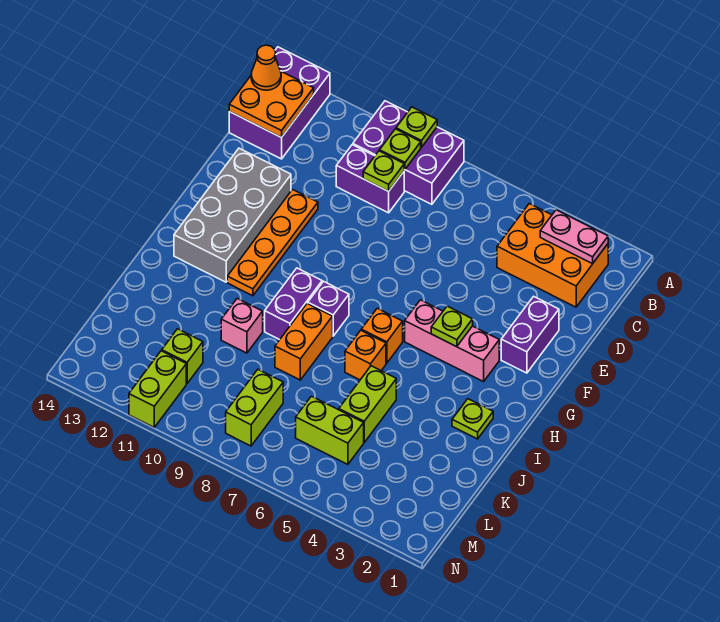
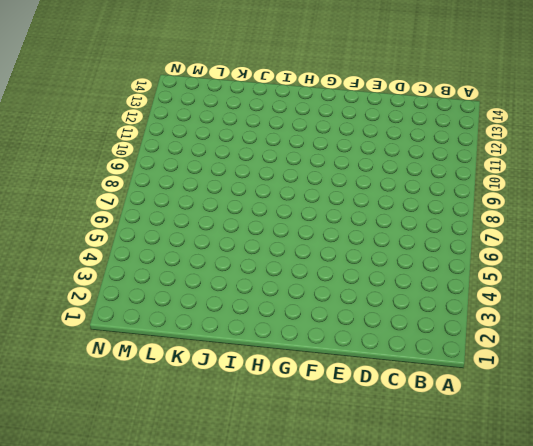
none -> purple 2x3 brick [353,101,464,204]
none -> purple 2x3 brick [229,47,330,159]
none -> orange 2x3 brick [497,204,608,307]

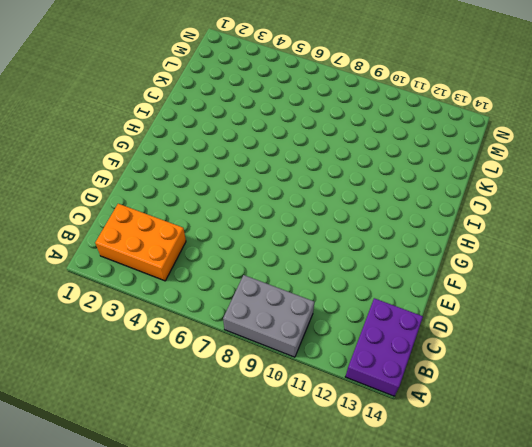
grey 2x3 brick [223,275,314,357] -> purple 2x3 brick [353,101,464,204]
none -> purple 1x2 brick [336,145,404,213]
none -> purple 1x2 brick [501,296,559,373]
none -> orange 1x4 plate [227,190,318,296]

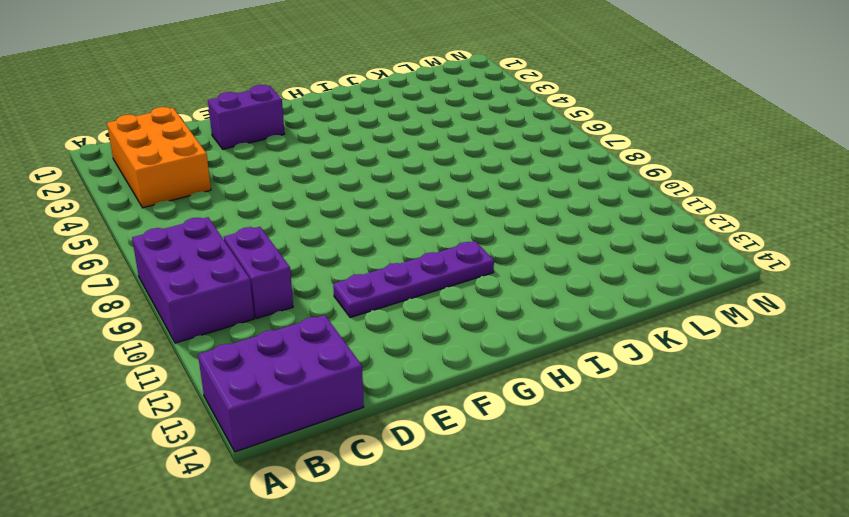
purple 1x4 plate [333,241,494,318] -> orange 1x4 plate [227,190,318,296]
none -> grey 2x4 brick [174,148,291,282]
none -> pink 1x3 brick [405,300,499,382]
none -> orange 1x1 brick [361,308,403,363]

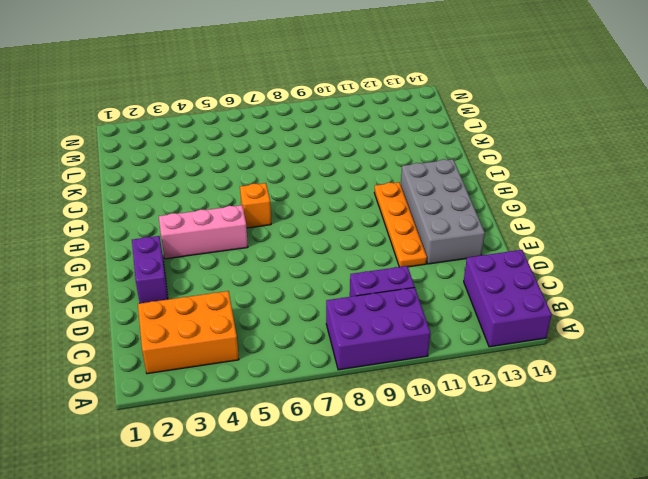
none -> purple 1x1 brick [308,281,349,336]
none -> purple 1x2 brick [265,268,322,340]
none -> lime 1x1 plate [452,399,493,439]

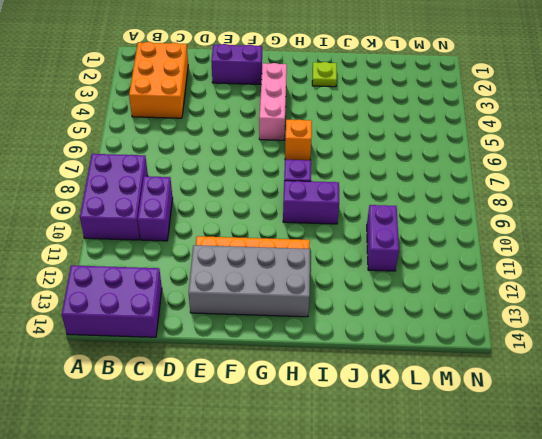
purple 1x2 brick [367,205,399,271] -> none
none -> orange 1x1 brick [345,330,386,380]
none -> orange 1x2 brick [275,303,333,380]
none -> lime 1x2 brick [339,366,396,442]

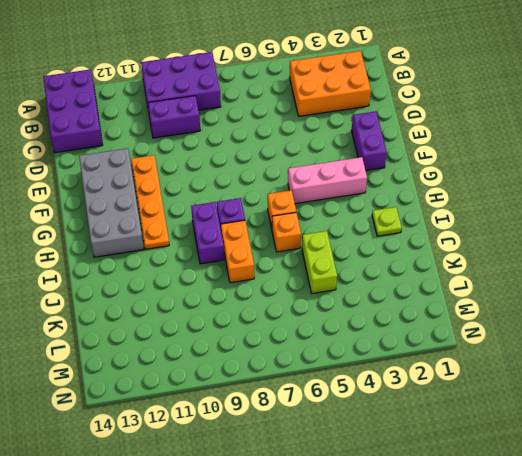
none -> pink 1x1 brick [221,298,263,353]
none -> lime 1x2 brick [296,396,364,464]
none -> lime 1x2 brick [226,370,283,446]

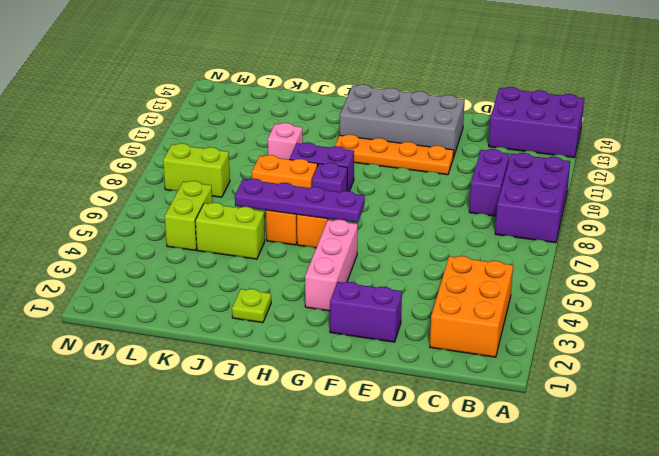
purple 1x4 plate [235,179,365,223] -> none
none -> lime 1x1 brick [162,329,203,383]
none -> lime 1x2 brick [129,351,186,427]
none -> lime 1x1 plate [396,107,437,147]

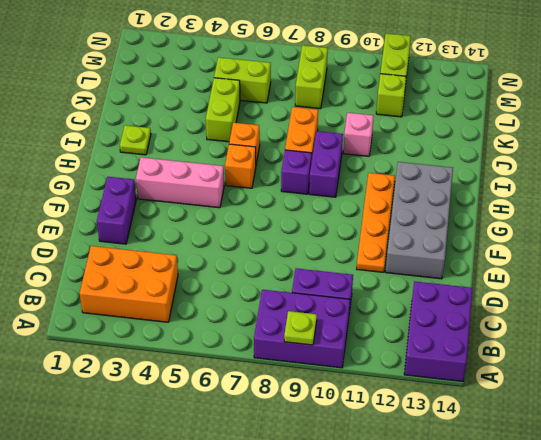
none -> pink 1x2 plate [540,210,608,264]
none -> lime 1x1 plate [380,129,421,169]
none -> orange 2x2 plate [229,72,314,138]

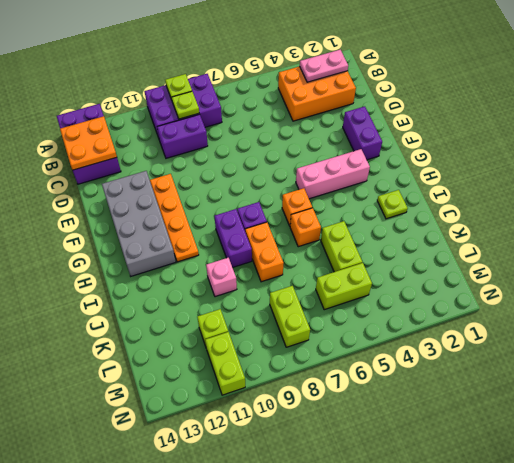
none -> lime 1x1 plate [363,151,404,191]
none -> lime 1x1 plate [431,306,473,347]
none -> orange 1x1 cone [251,45,281,90]

